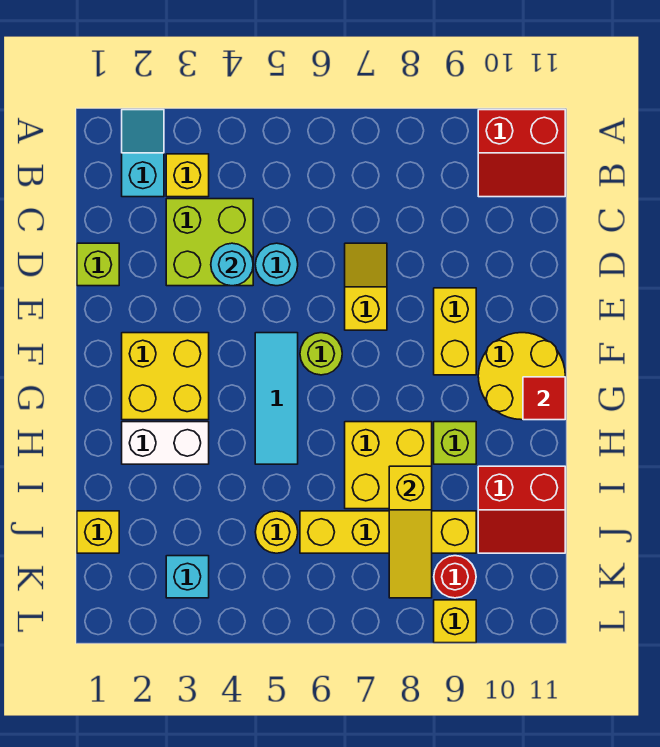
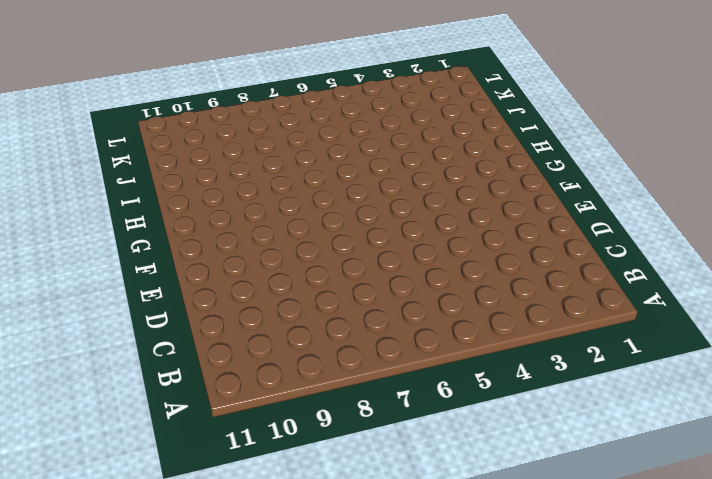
none -> cyan 1x2 slope [122,110,164,197]
none -> red 2x2 slope [478,110,565,197]
none -> yellow 1x1 brick [166,154,209,197]

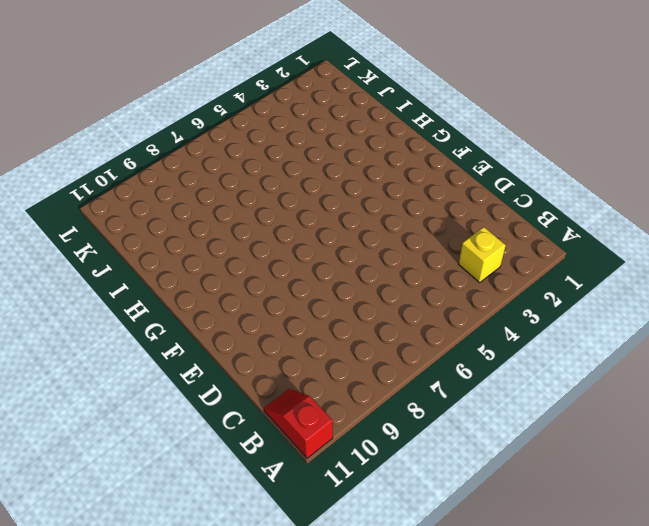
red 1x2 slope [264,389,333,458] -> red 2x2 slope [478,110,565,197]
none -> cyan 1x2 slope [122,110,164,197]
none -> lime 2x2 brick [166,199,253,286]
none -> lime 1x1 brick [77,243,119,286]

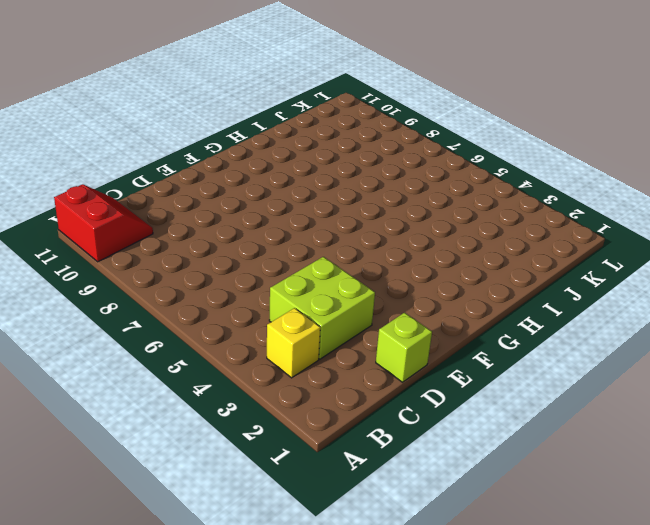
none -> cyan 1x2 slope [122,110,164,197]
none -> cyan 1x1 round brick [255,243,298,286]
none -> yellow 1x2 slope [345,243,387,330]

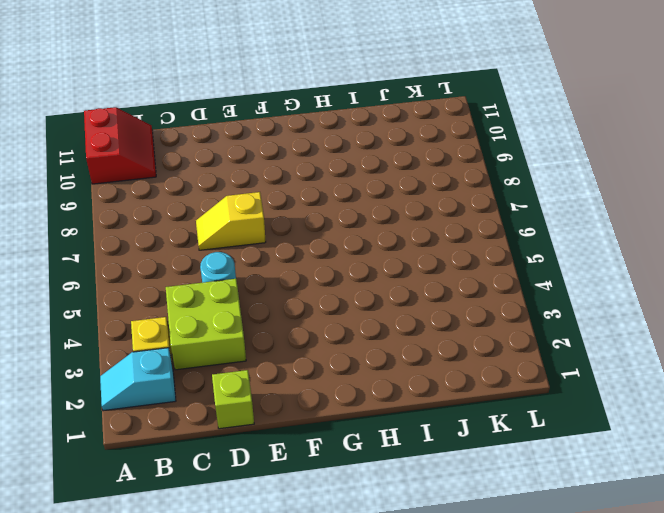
none -> yellow 1x2 brick [434,288,476,375]
none -> yellow 2x2 brick [122,333,209,420]
none -> cyan 1x3 tile [255,333,298,464]

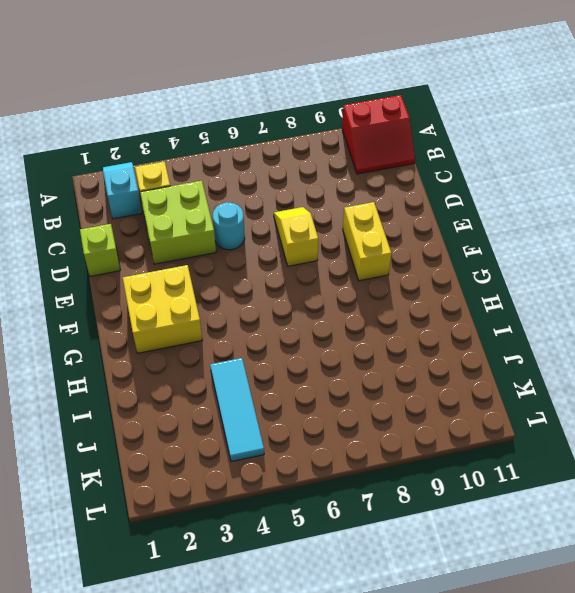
cyan 1x3 tile [210,358,264,462] -> cyan 1x3 tile moved to [255,333,298,464]
none -> lime 1x1 round brick [300,333,342,375]
none -> yellow 2x2 round brick [478,333,565,420]
none -> white 1x2 brick [122,422,209,464]

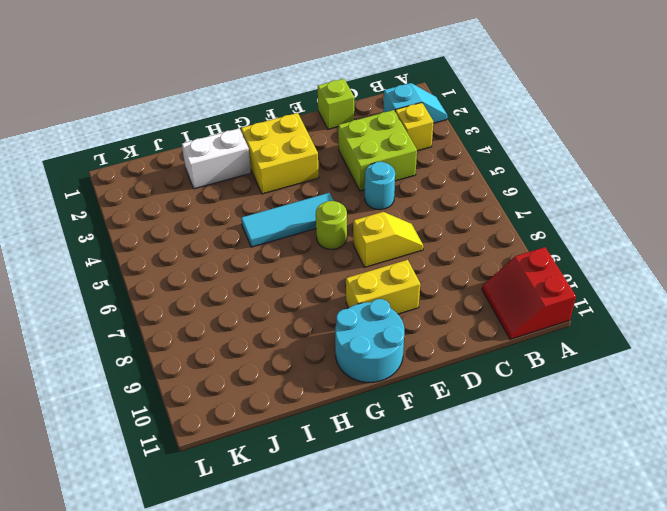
cyan 2x2 round brick [335,299,404,382] -> yellow 2x2 round brick [478,333,565,420]
white 1x2 brick [182,128,251,189] -> white 1x2 brick turned to [122,422,209,464]
none -> yellow 2x2 brick [345,422,432,509]
none -> lime 1x1 brick [434,422,476,464]
none -> red 2x2 slope [478,466,565,553]

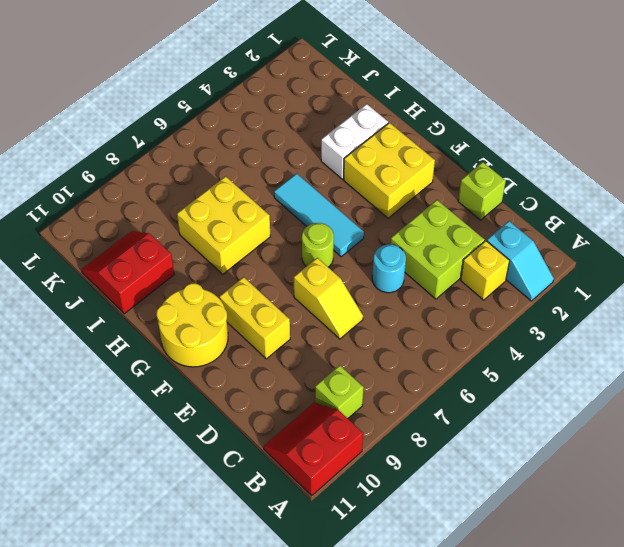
lime 1x1 brick [315,365,364,418] -> lime 1x1 brick moved to [434,422,476,464]
none -> yellow 1x1 brick [77,511,119,553]
none -> yellow 1x1 round brick [255,511,298,553]
none -> yellow 1x4 brick [300,511,476,553]

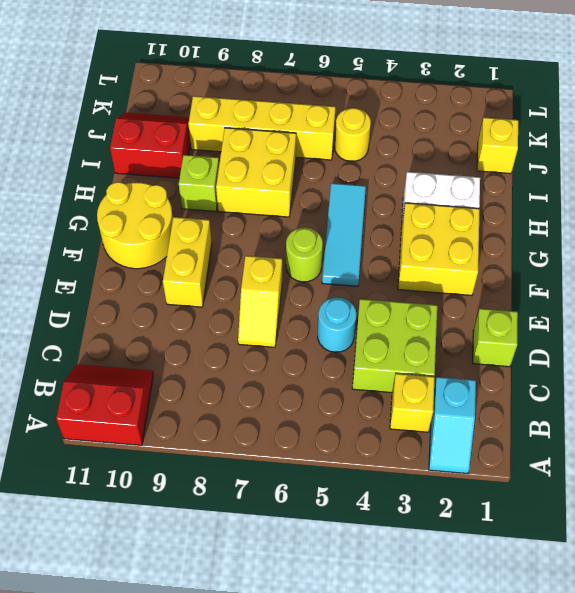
none -> cyan 1x1 brick [166,556,209,598]
none -> red 1x1 round brick [434,556,476,598]
none -> yellow 1x1 brick [434,600,476,643]

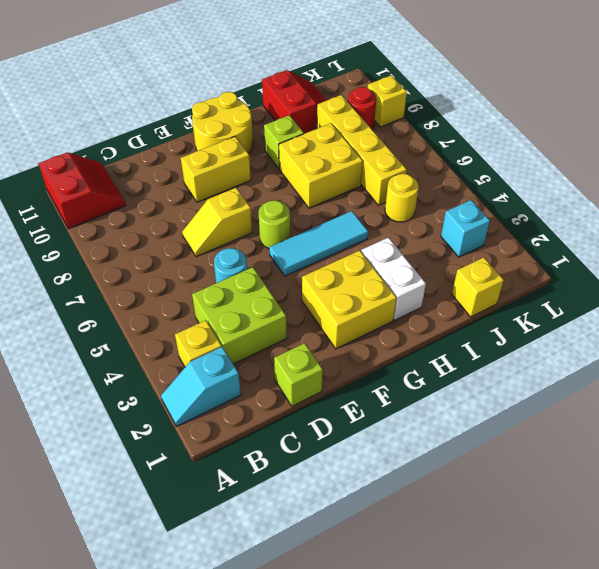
none -> cyan 1x1 round brick [211,243,253,286]
none -> red 1x1 tile [523,377,565,420]
none -> yellow 1x3 slope [389,466,432,598]

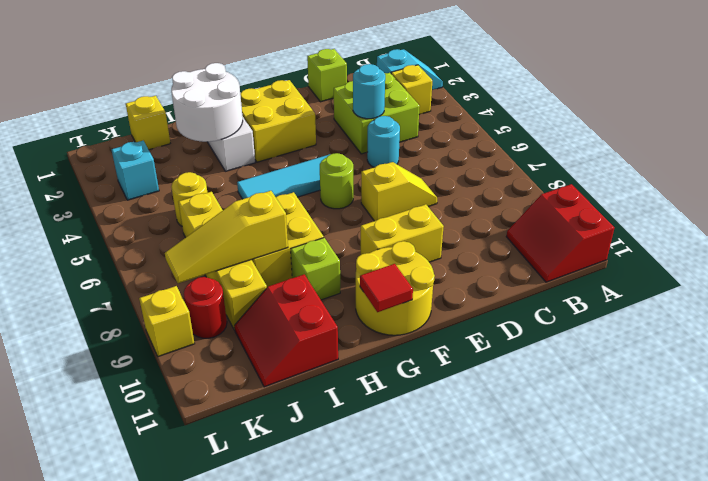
white 2x2 round brick [171,63,243,142] -> none

